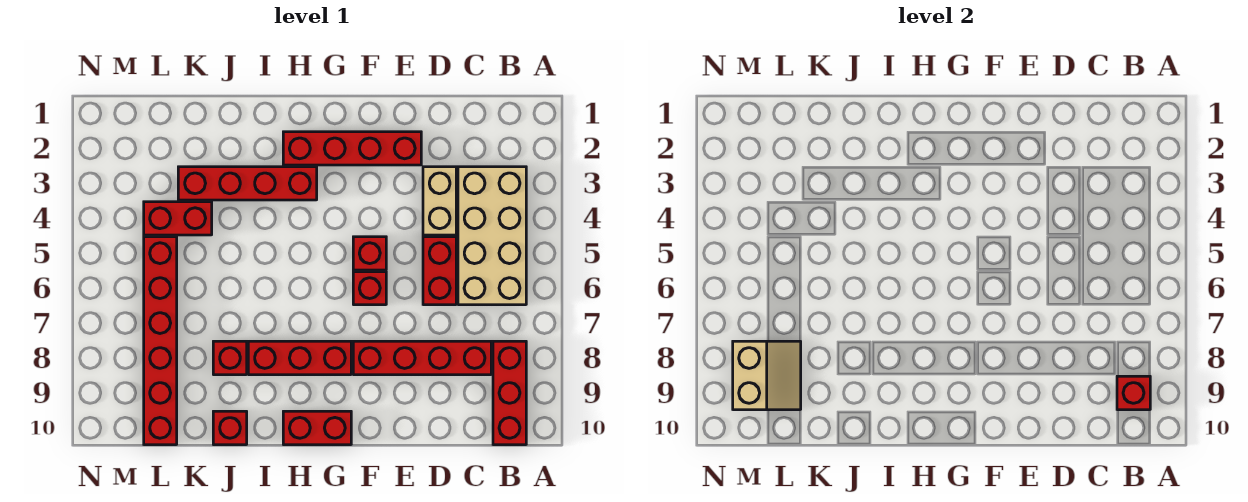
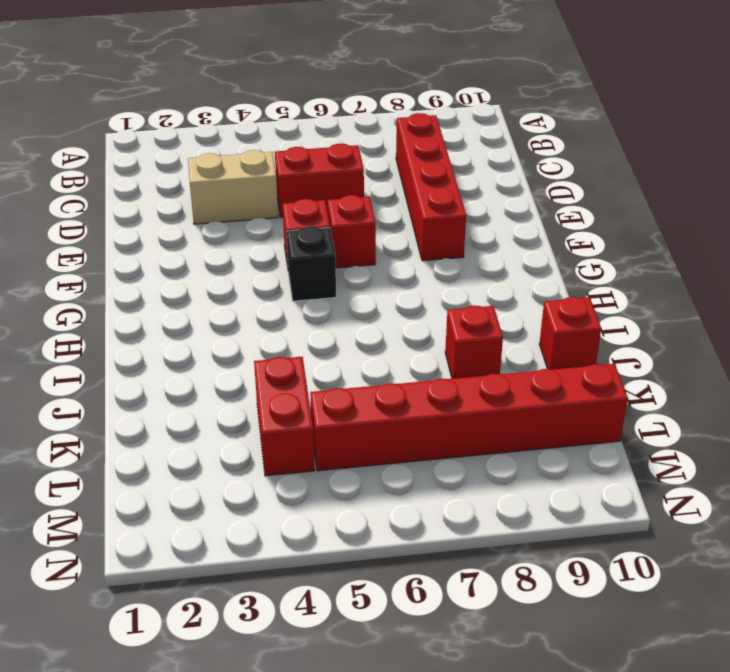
black 1x1 brick [287,227,336,301] -> none
none -> tan 2x4 brick [458,167,526,305]
none -> red 1x3 brick [493,341,526,445]
none -> red 1x4 brick [283,132,421,165]

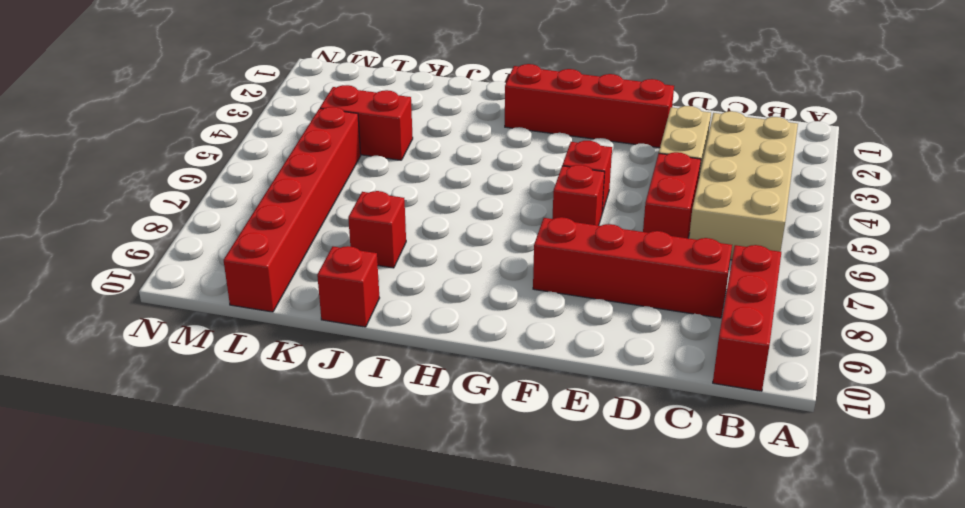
none -> red 1x3 brick [248,341,351,375]
none -> red 1x2 brick [283,411,351,445]
none -> red 1x4 brick [178,167,317,200]

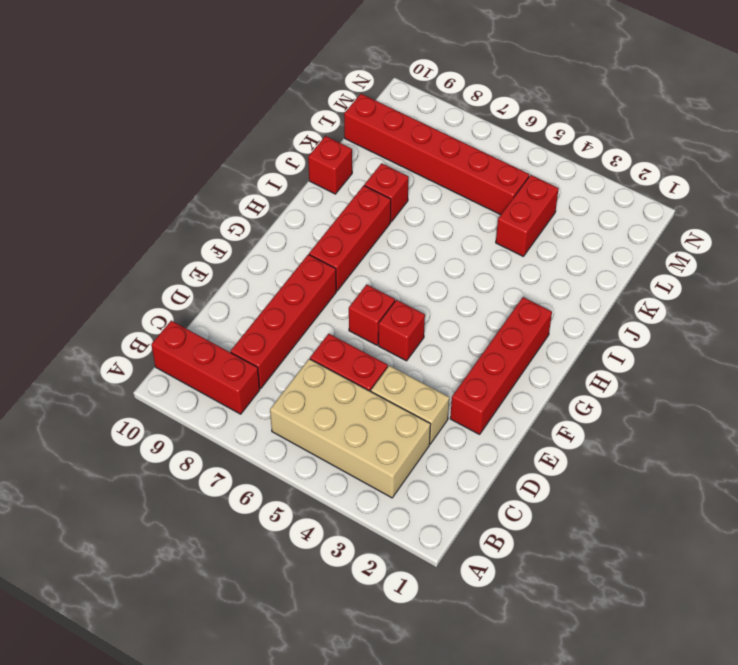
none -> red 1x2 brick [283,411,351,445]
none -> red 1x4 brick [178,167,317,200]
none -> red 1x1 brick [1117,376,1150,410]

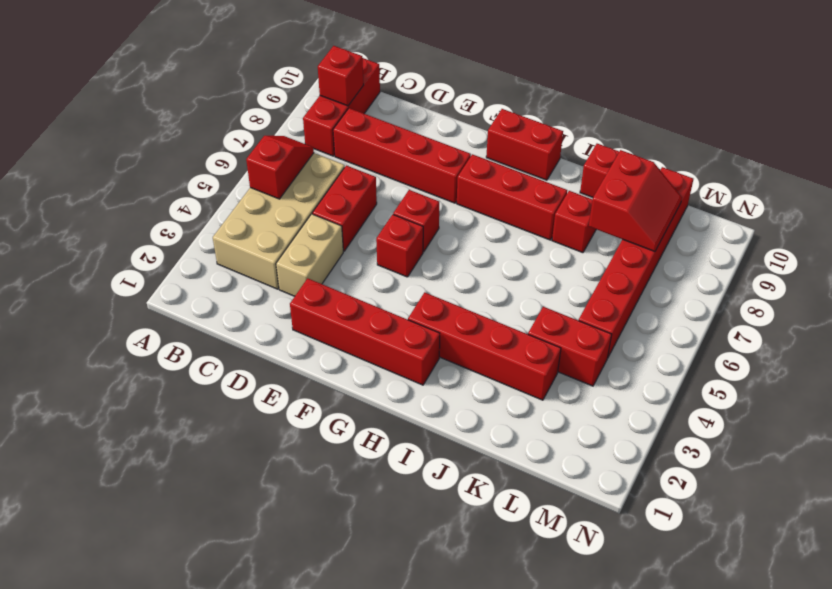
red 1x2 slope [246,136,314,199] -> none
red 2x2 slope [589,150,682,252] -> tan 2x2 slope [733,341,801,410]

